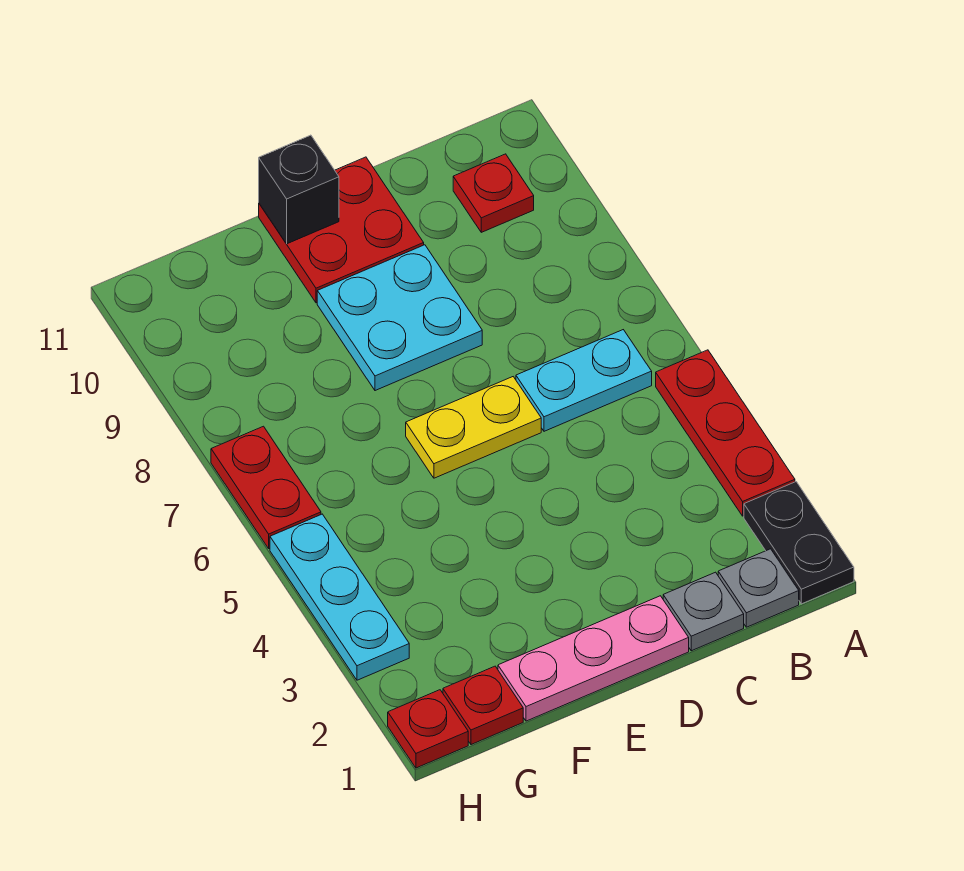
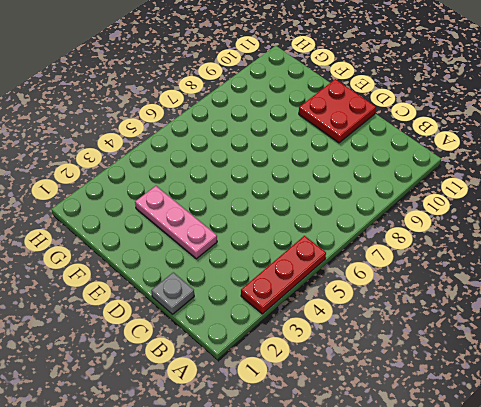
pink 1x3 plate [135,186,217,259] -> pink 1x3 plate moved to [498,596,689,721]
none -> black 1x2 plate [744,482,854,604]
none -> grey 1x1 plate [718,549,799,627]
none -> cyan 1x2 plate [516,330,652,431]

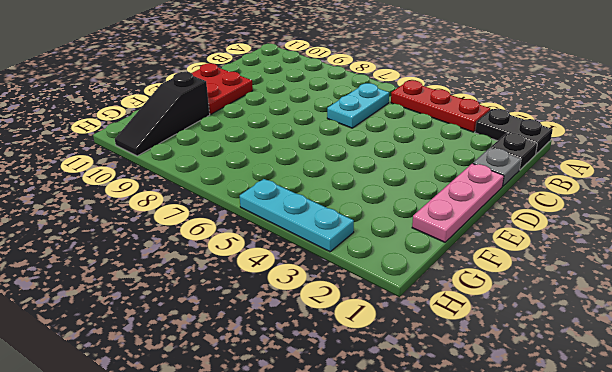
black 1x1 plate [491,133,537,170] -> grey 1x1 plate [718,549,799,627]
black 1x3 slope [115,72,210,156] -> none
none -> red 1x1 plate [453,154,534,232]
none -> yellow 1x2 plate [406,377,541,478]
none -> cyan 2x2 plate [317,245,482,391]

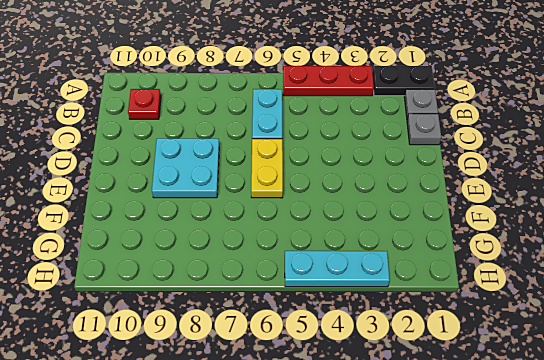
none -> pink 1x3 plate [498,596,689,721]
none -> red 2x2 plate [259,157,424,303]
none -> red 1x1 plate [443,666,523,745]

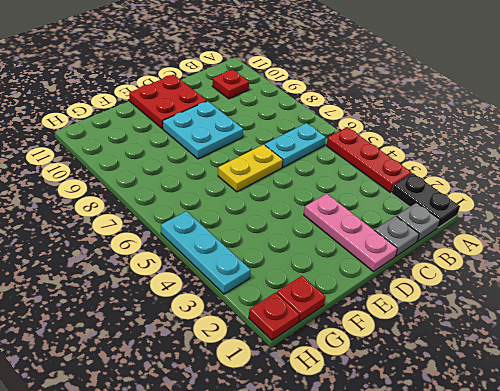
pink 1x3 plate [304,194,397,272] -> pink 1x3 plate turned to [498,596,689,721]
none -> red 1x2 plate [211,426,321,549]
none -> black 1x1 brick [259,135,339,244]

